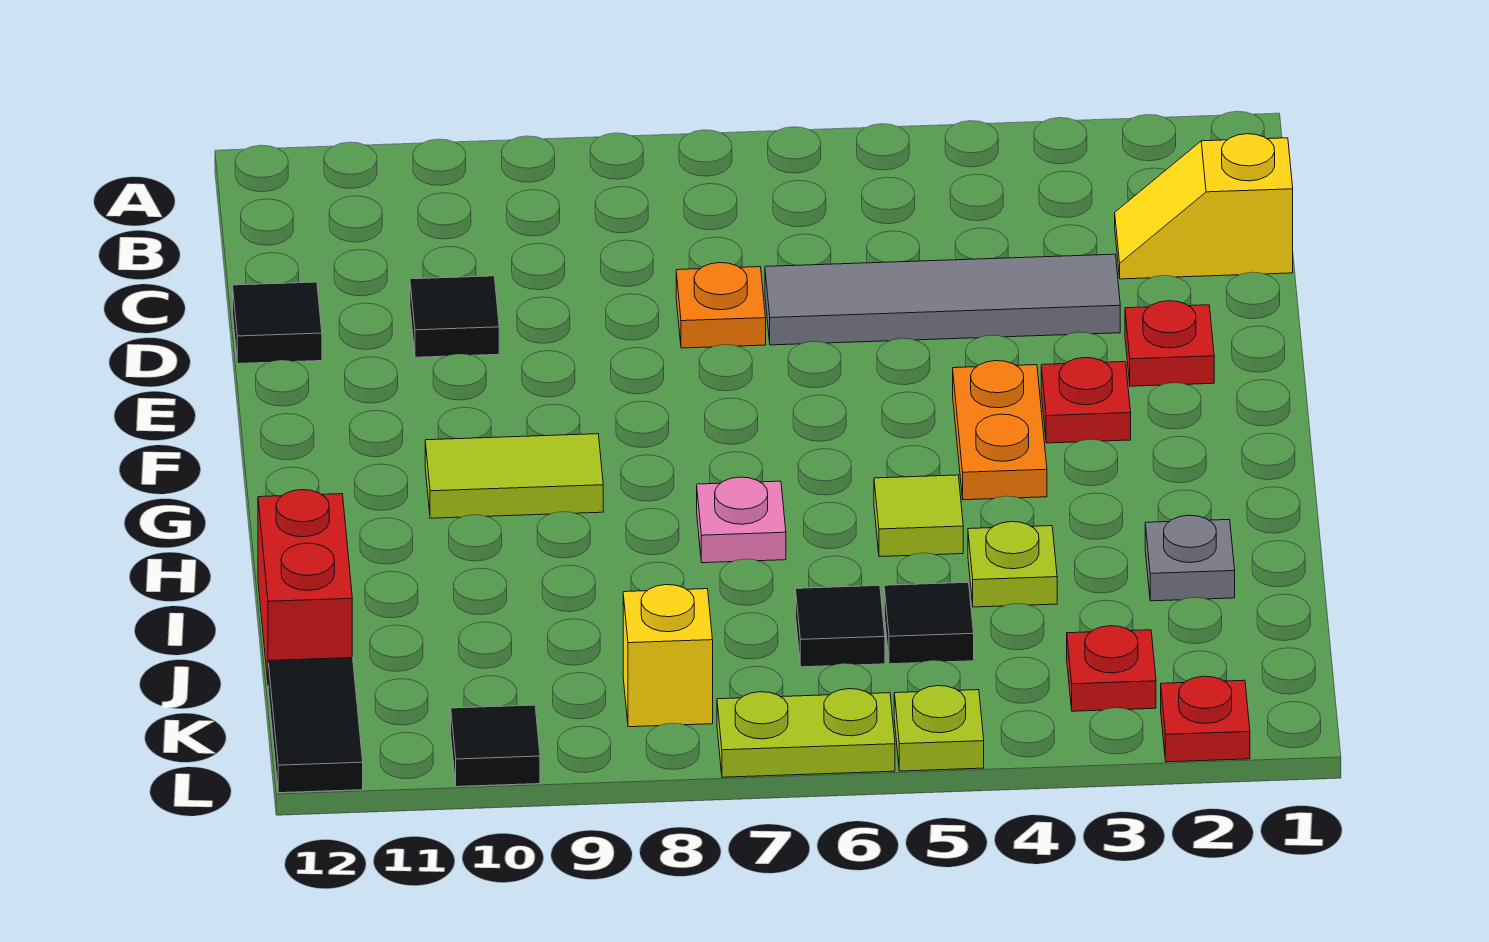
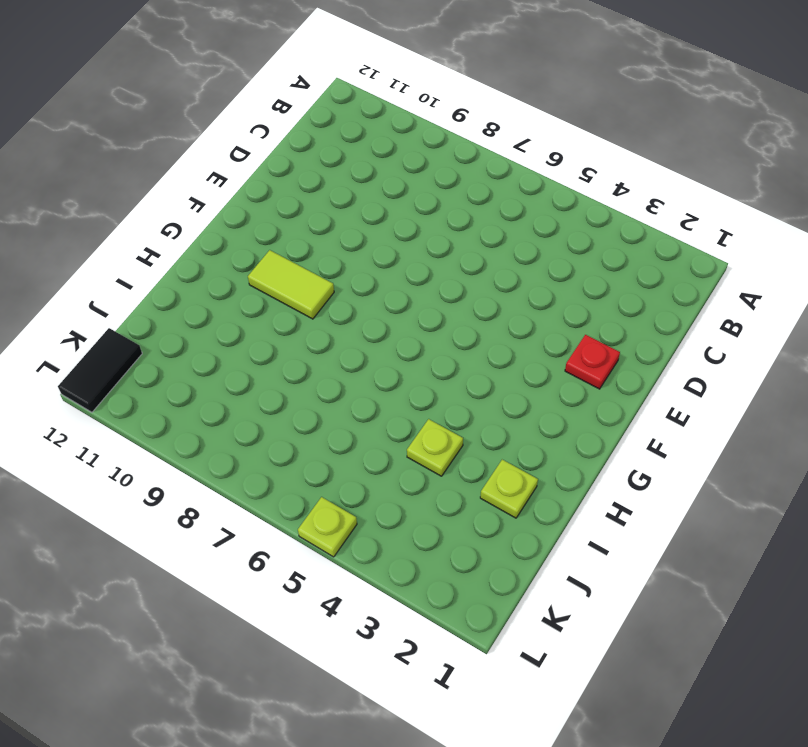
lime 1x1 plate [480,460,538,518] -> grey 1x1 plate [1145,515,1235,601]
none -> yellow 1x2 slope [1115,134,1293,279]
none -> grey 1x4 tile [765,254,1120,345]
none -> orange 1x1 plate [676,263,766,348]

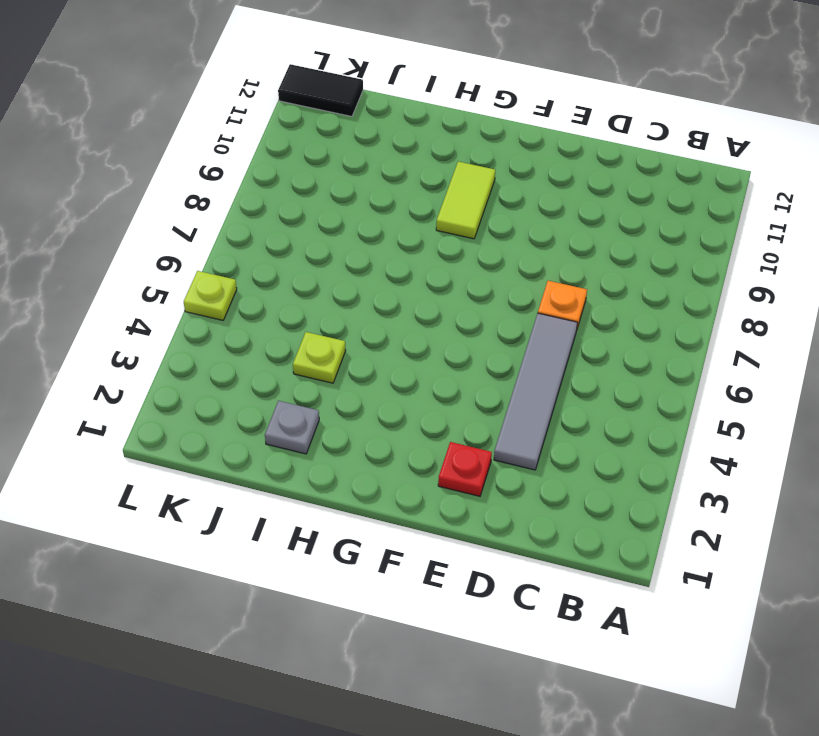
none -> yellow 1x2 slope [1115,134,1293,279]
none -> black 1x1 tile [410,276,499,357]
none -> black 1x1 tile [233,282,322,364]

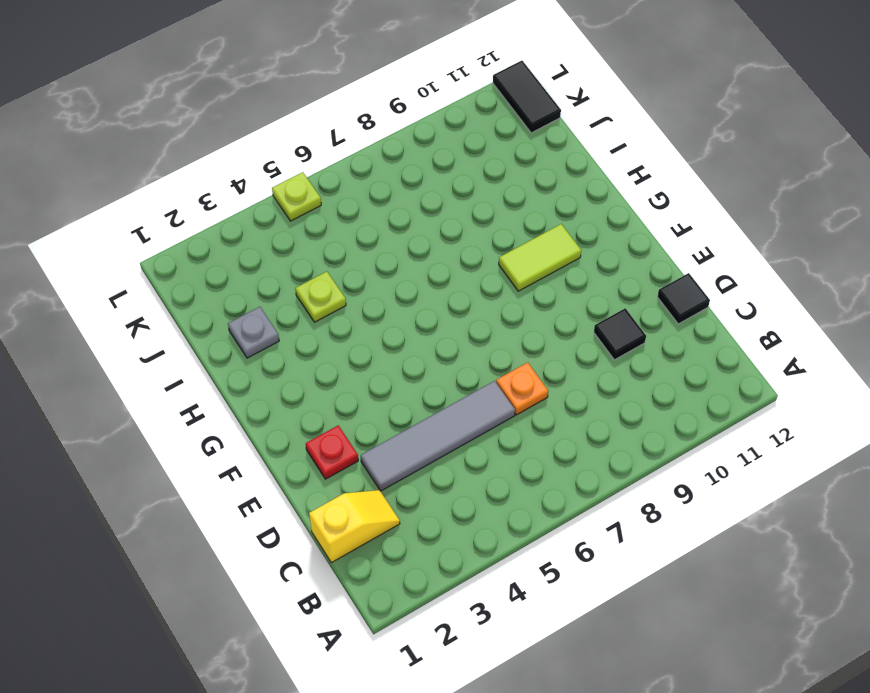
none -> red 1x1 plate [1041,358,1131,443]
none -> orange 1x2 plate [953,361,1047,500]
none -> lime 1x1 tile [874,475,963,557]

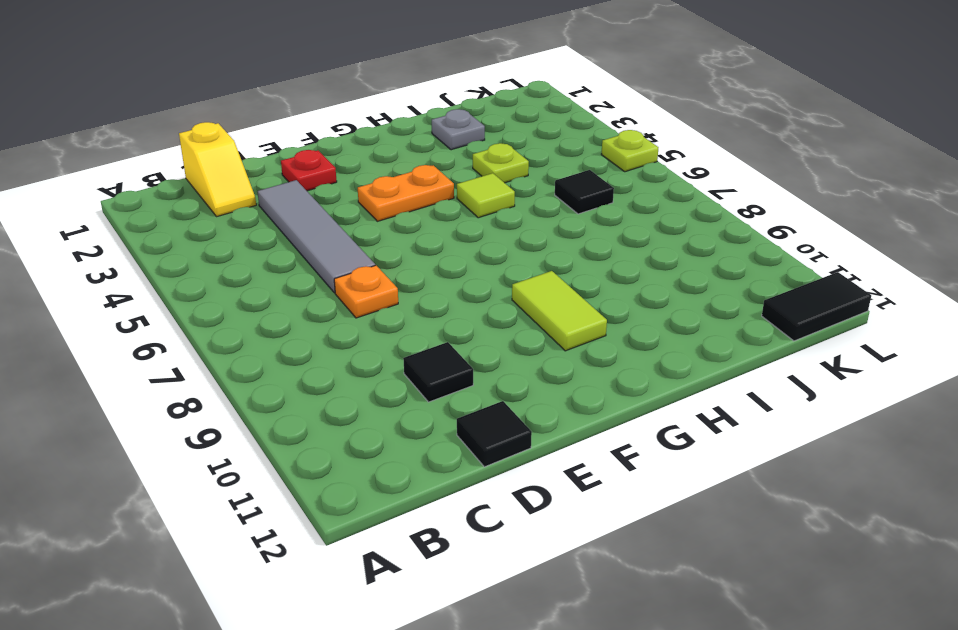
none -> red 1x1 plate [1041,358,1131,443]
none -> pink 1x1 plate [697,477,786,563]
none -> red 1x2 brick [258,490,352,680]

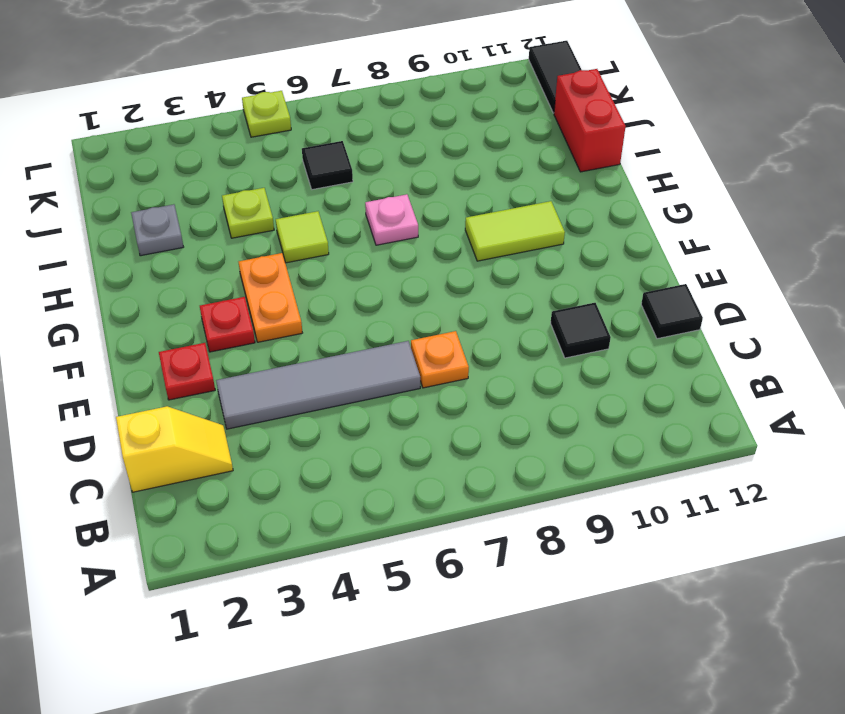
none -> black 1x1 tile [884,582,974,664]
none -> red 1x1 plate [1067,626,1156,711]
none -> yellow 1x1 brick [623,585,713,727]

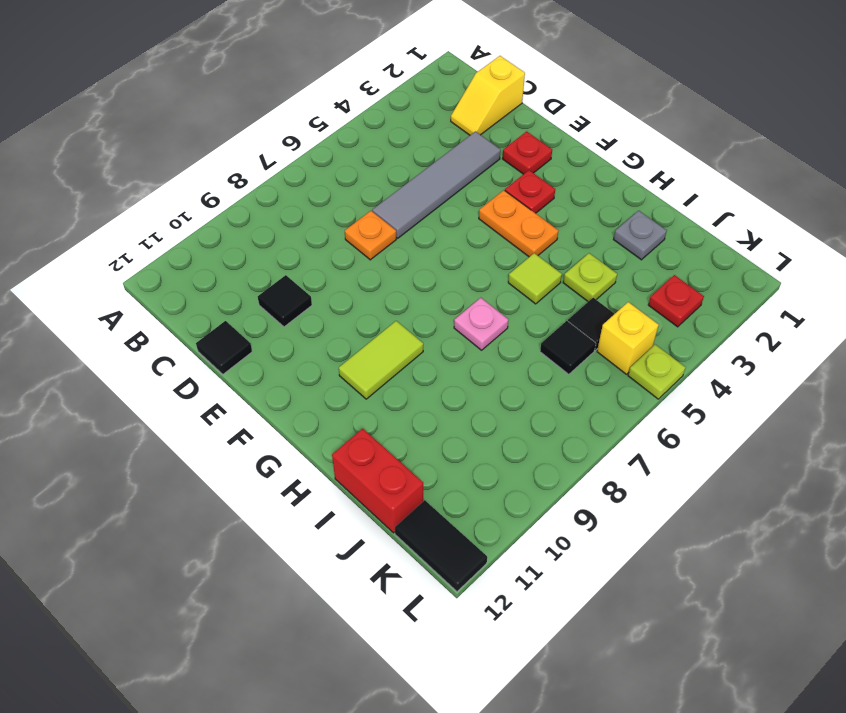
yellow 1x1 brick [597,302,659,374] -> yellow 1x1 brick moved to [623,585,713,727]
none -> red 1x1 plate [1161,676,1250,762]
none -> lime 1x2 plate [717,689,895,777]
none -> black 1x1 tile [451,705,540,787]

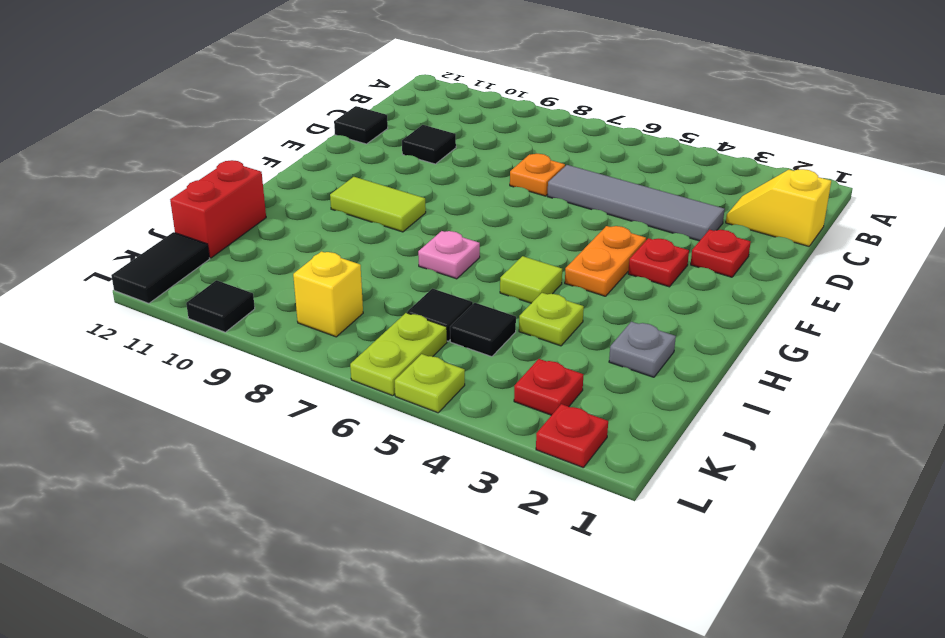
lime 1x2 plate [350,313,447,396] -> lime 1x2 plate turned to [717,689,895,777]

